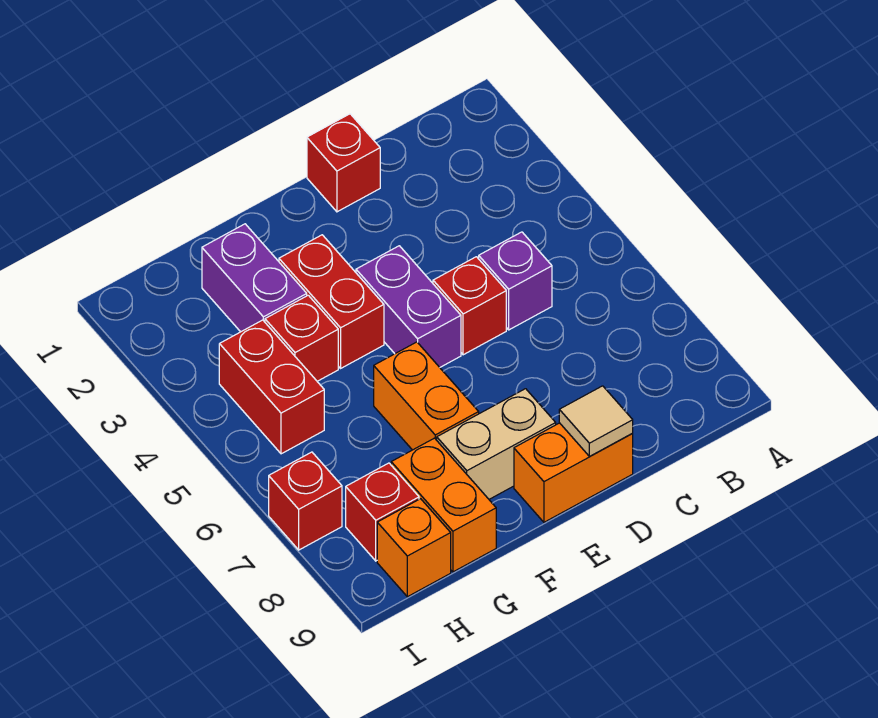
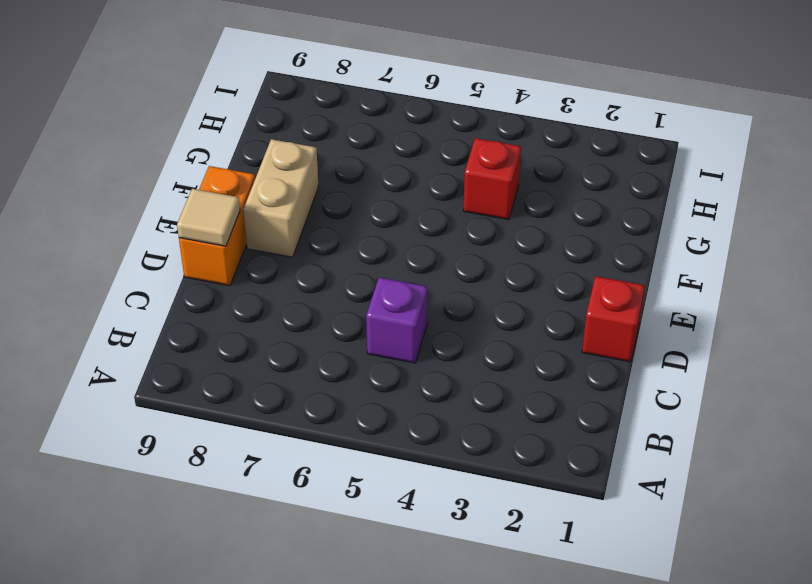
none -> red 1x1 brick [433,257,506,355]
none -> purple 1x2 brick [356,246,461,367]
none -> red 1x2 brick [279,235,384,368]

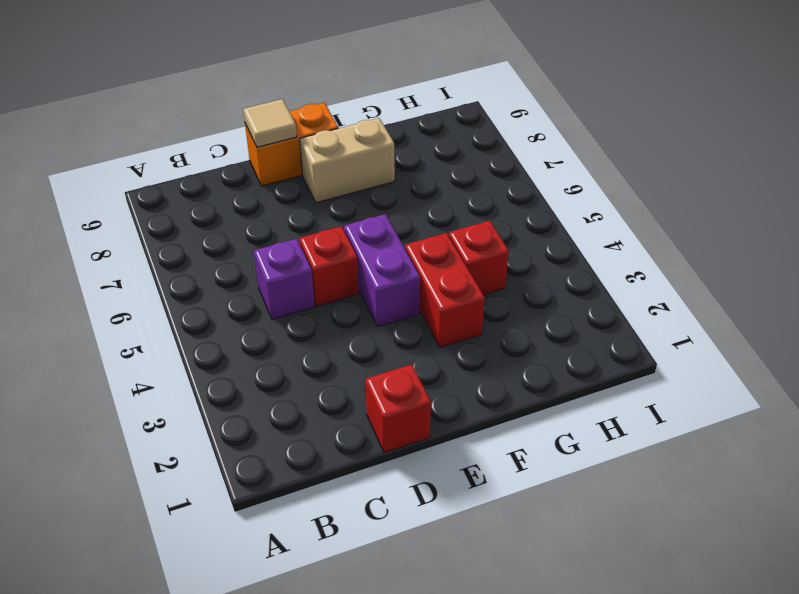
none -> orange 1x2 brick [374,342,479,450]
none -> purple 1x2 brick [202,224,307,332]
none -> orange 1x2 brick [391,438,496,572]

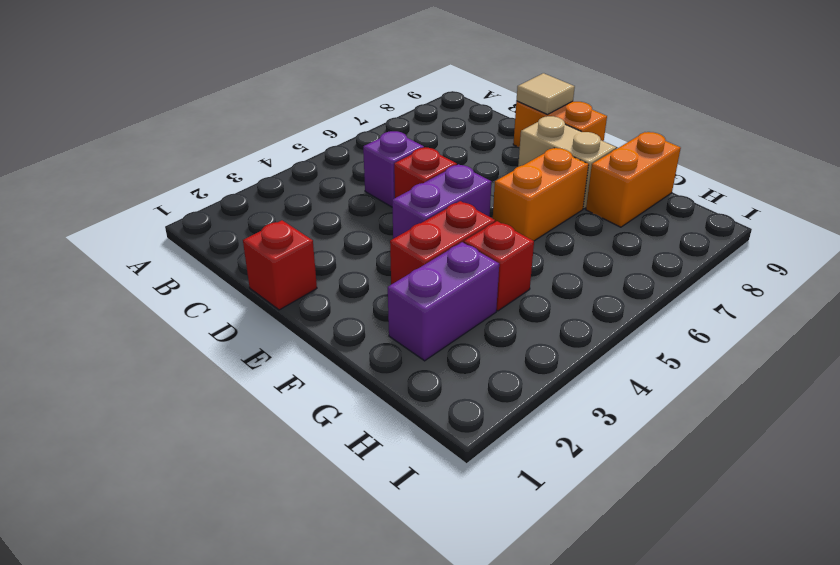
none -> red 1x2 brick [219,320,324,454]
none -> red 1x1 brick [346,463,419,561]
none -> orange 1x1 brick [377,499,451,597]

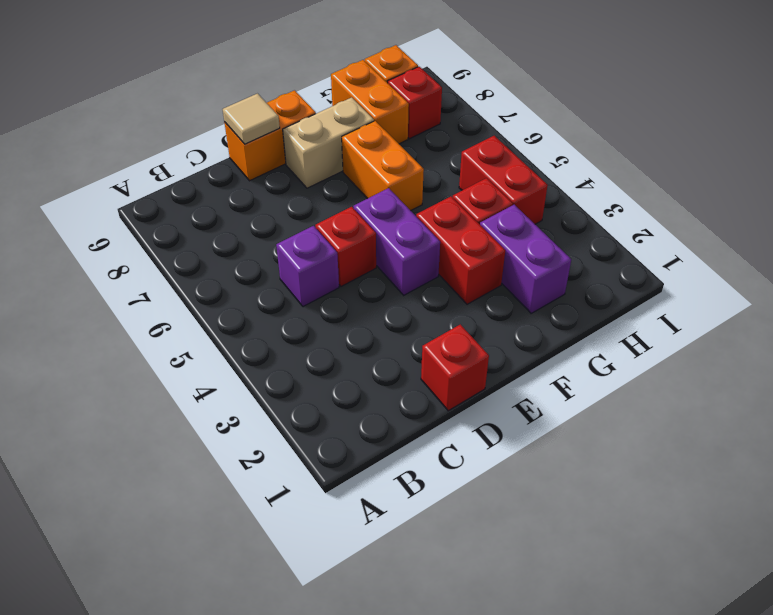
none -> red 1x1 brick [269,452,342,550]

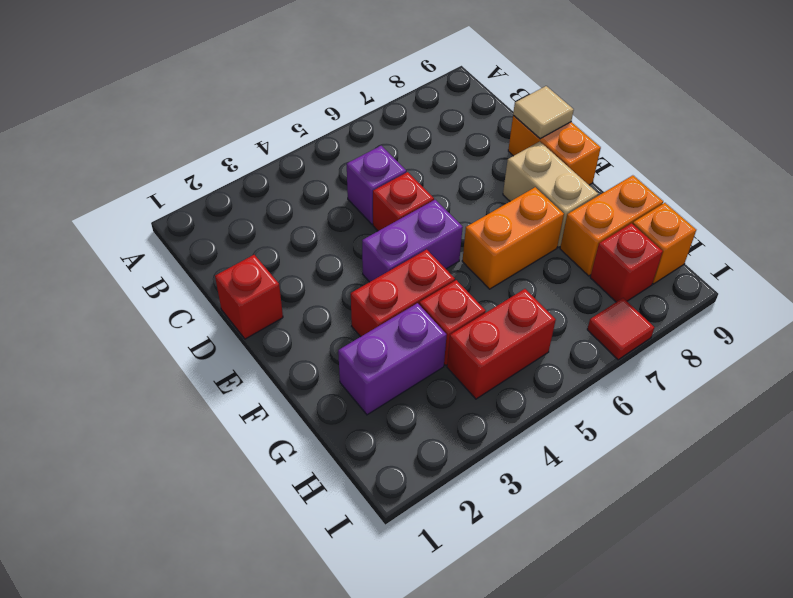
red 1x1 tile [587,298,654,360] -> red 1x1 brick [269,452,342,550]

